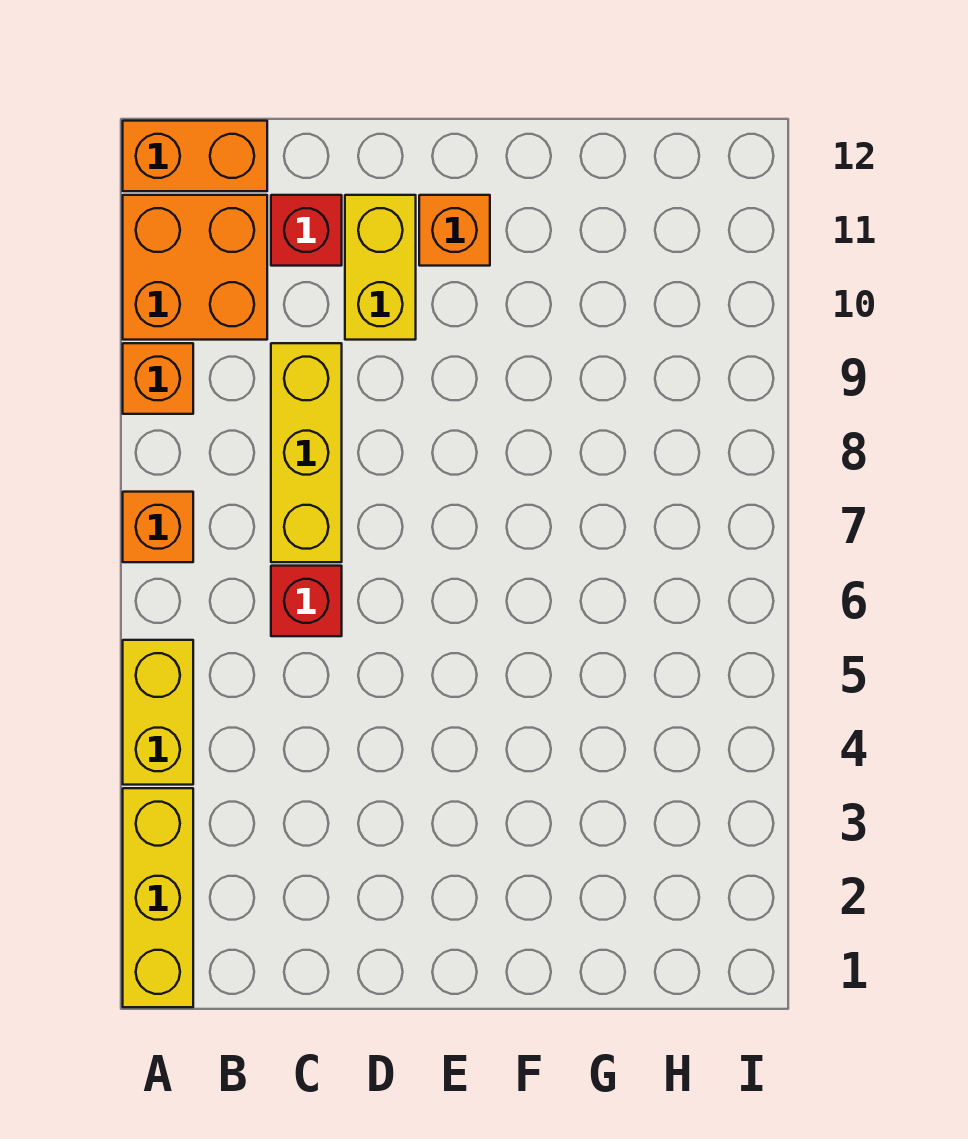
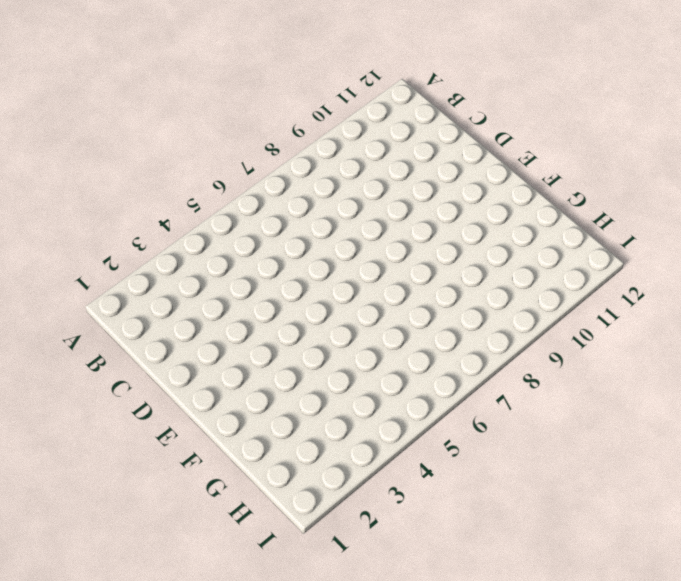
none -> yellow 1x3 brick [123,788,193,1007]
none -> yellow 1x2 brick [123,640,193,785]

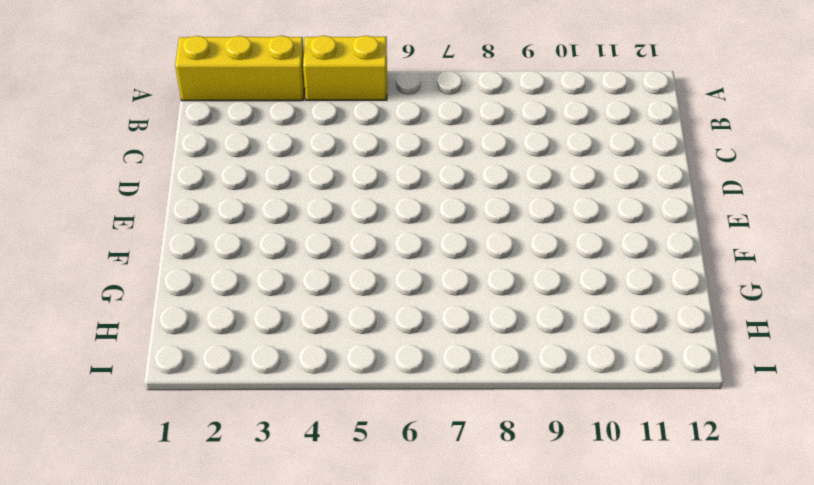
none -> orange 1x1 brick [123,492,193,562]
none -> orange 1x1 brick [123,343,193,414]

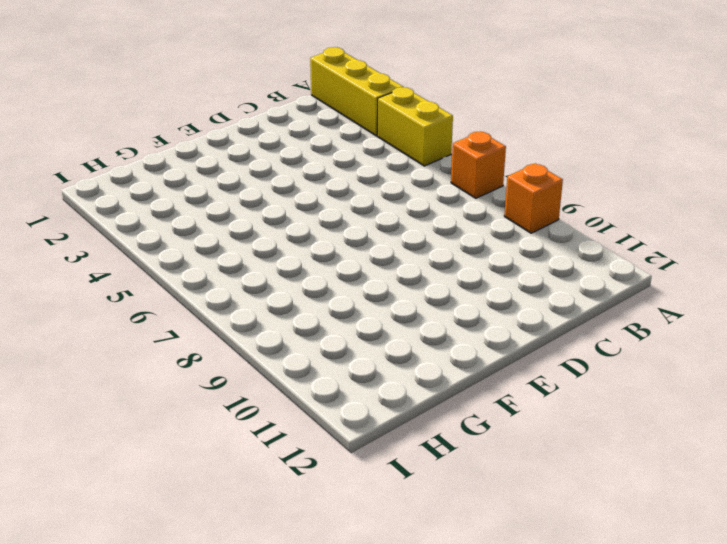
none -> orange 2x2 brick [123,195,267,340]
none -> orange 1x2 brick [123,121,267,191]

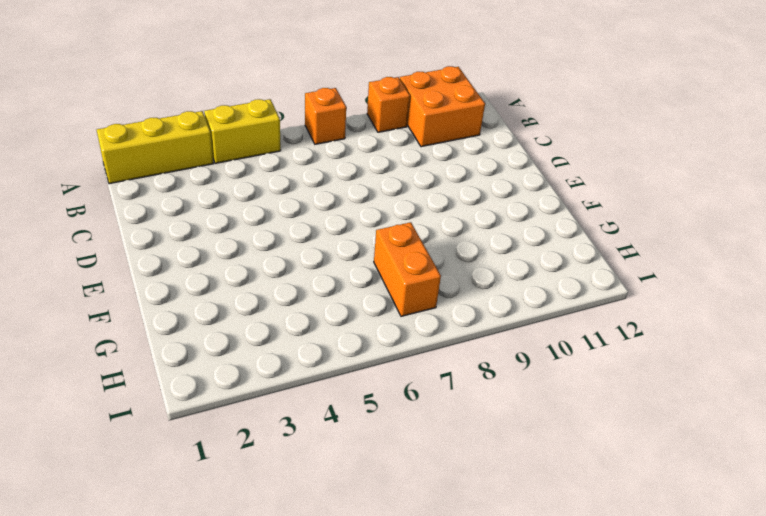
orange 1x2 brick [374,222,441,316] -> orange 1x2 brick moved to [123,121,267,191]
none -> red 1x1 brick [271,566,342,636]
none -> yellow 1x3 brick [271,343,342,562]

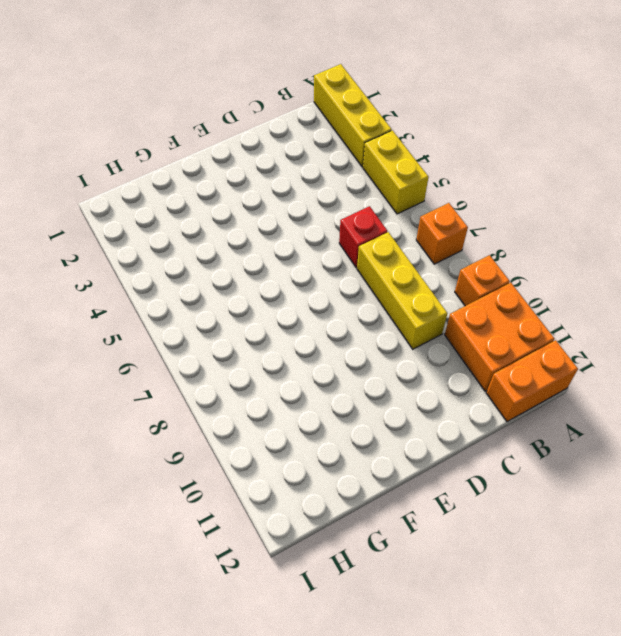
none -> red 1x1 brick [271,195,342,266]
none -> yellow 1x2 brick [345,195,416,340]

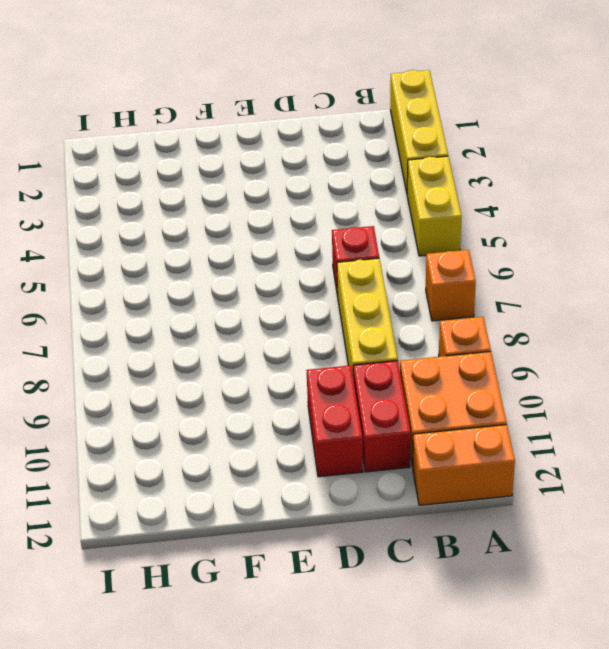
red 1x2 brick [353,361,411,472] -> red 1x1 brick [271,195,342,266]
red 1x2 brick [307,365,363,477] -> yellow 1x2 brick [345,195,416,340]
none -> orange 1x1 brick [419,195,490,266]

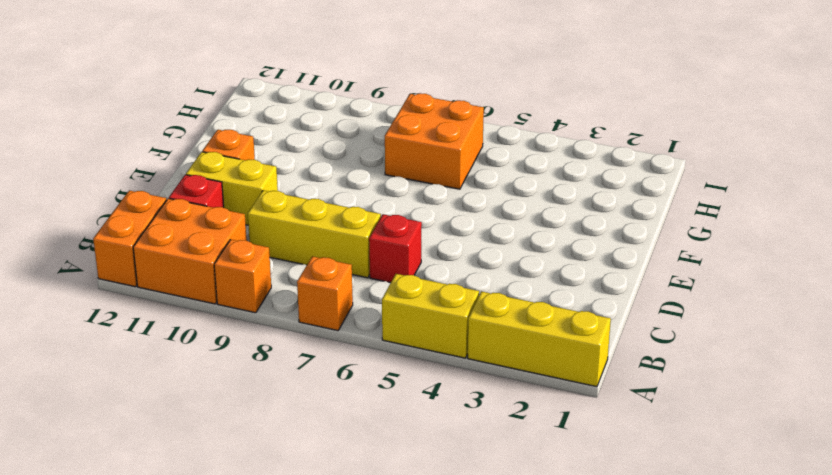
orange 2x2 brick [385,93,484,189] -> none

